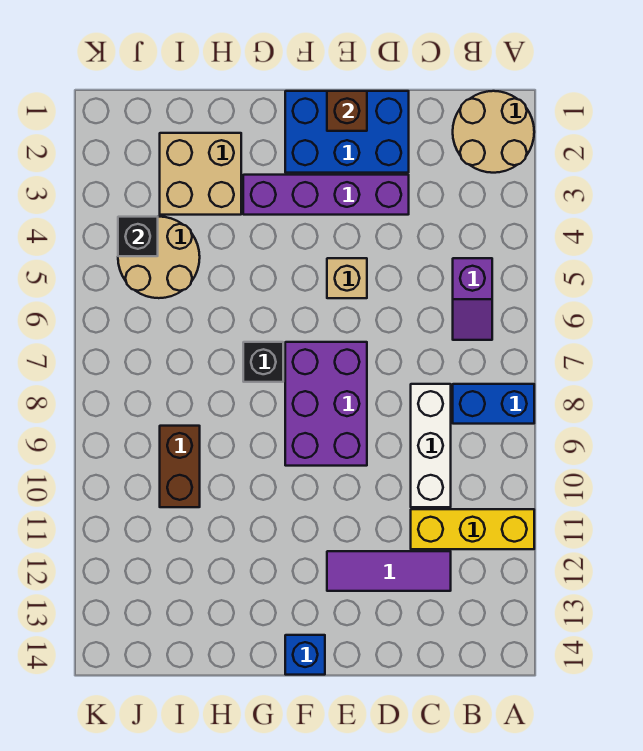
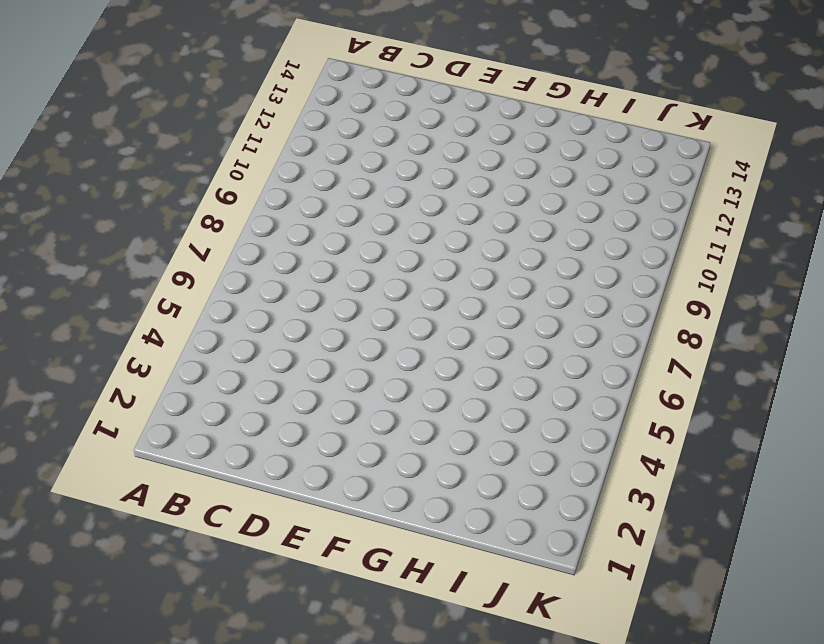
none -> tan 2x2 round brick [453,91,534,173]
none -> blue 1x2 brick [453,384,534,424]
none -> yellow 1x3 brick [411,509,534,549]

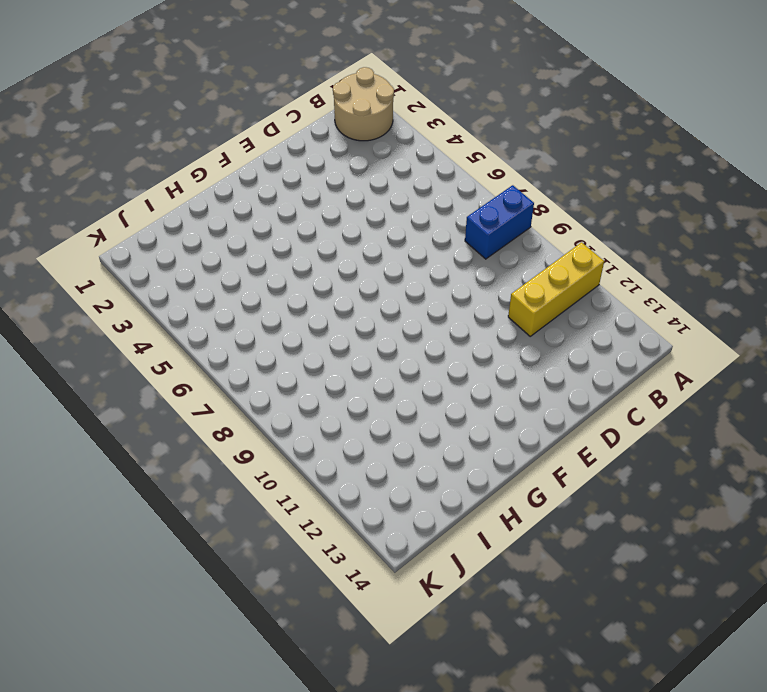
none -> purple 1x2 slope [453,258,492,340]
none -> white 1x3 brick [411,384,451,507]
none -> purple 1x3 tile [327,551,451,591]

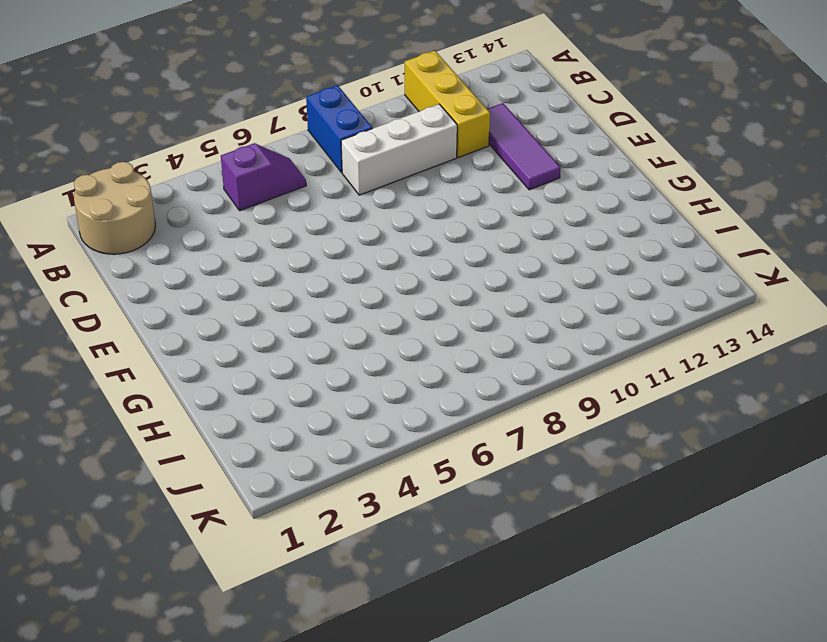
none -> blue 2x3 brick [285,91,409,173]
none -> purple 1x4 brick [243,175,409,215]
none -> tan 1x1 brick [327,258,367,298]

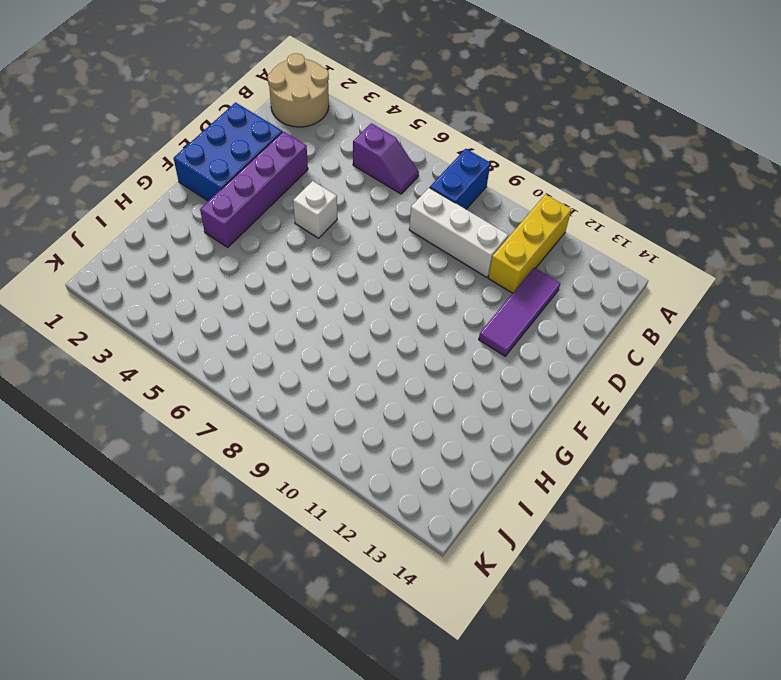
white 1x1 brick [293,181,337,238] -> tan 1x1 brick [327,258,367,298]
none -> purple 2x3 brick [285,342,367,466]
none -> blue 1x1 brick [285,635,325,675]
none -> black 1x1 brick [243,342,283,382]

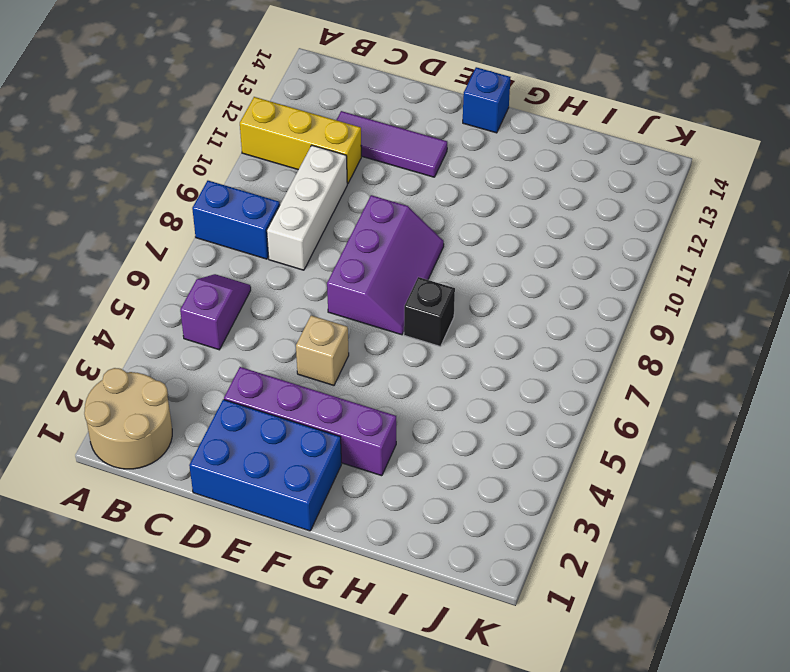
purple 2x3 slope [327,195,444,335] -> purple 2x3 brick [285,342,367,466]
none -> tan 2x2 brick [160,133,241,215]
none -> tan 2x2 round brick [118,217,200,298]
none -> brown 1x2 brick [160,426,200,507]

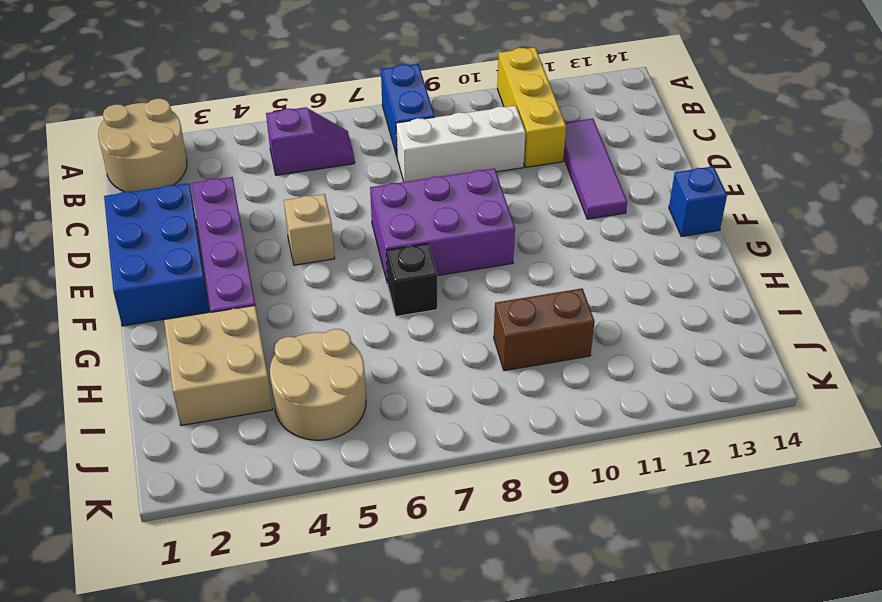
none -> brown 1x1 brick [327,91,367,131]
none -> black 1x1 brick [118,217,158,256]

